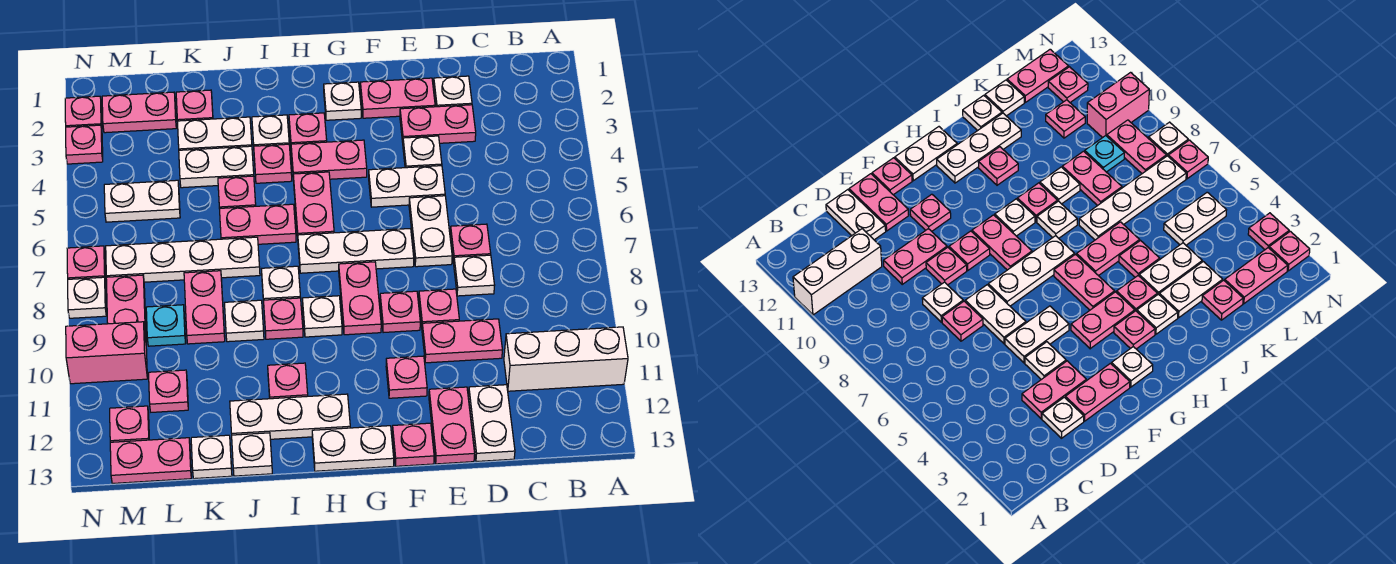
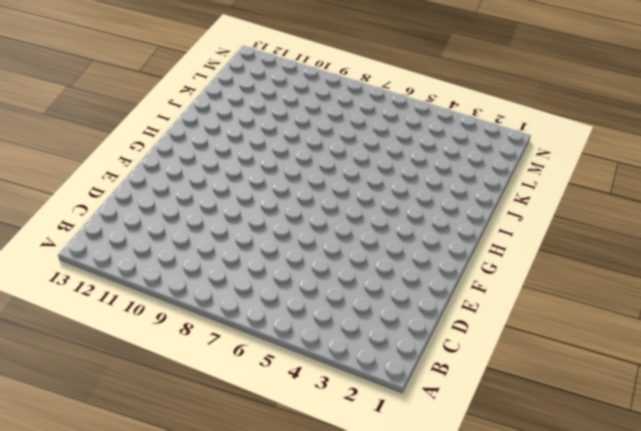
none -> white 1x3 brick [504,327,628,391]
none -> white 1x1 plate [434,76,472,107]
none -> pink 1x2 plate [400,105,476,143]
none -> pink 1x1 plate [450,224,491,263]

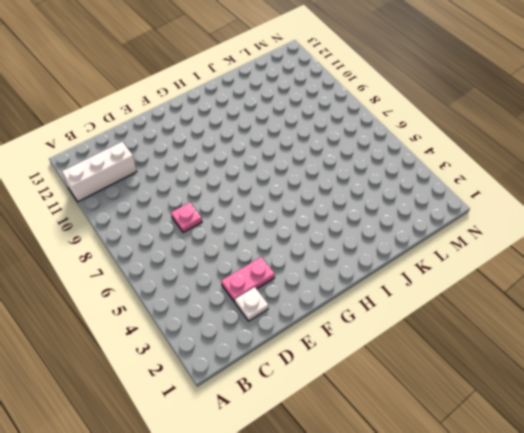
none -> white 1x1 plate [454,255,495,296]
none -> pink 1x2 plate [422,319,502,363]
none -> white 1x2 plate [468,385,515,462]
none -> pink 1x2 plate [360,78,435,118]

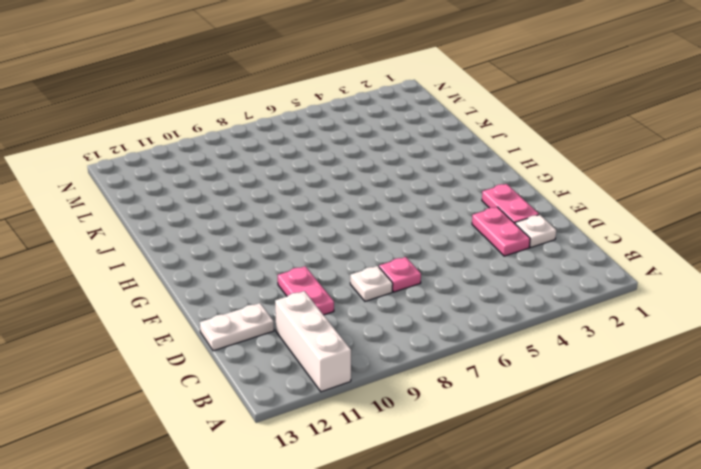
none -> white 1x1 plate [403,136,442,168]
none -> white 1x2 plate [369,166,445,207]
none -> white 1x2 plate [409,196,452,267]
none -> pink 1x1 plate [419,289,459,326]

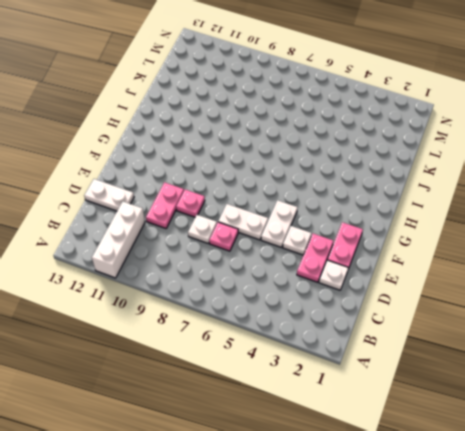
none -> pink 1x2 plate [429,387,475,464]
none -> white 1x3 plate [298,229,414,273]
none -> pink 1x1 plate [380,291,420,333]
none -> pink 1x1 plate [386,356,427,398]

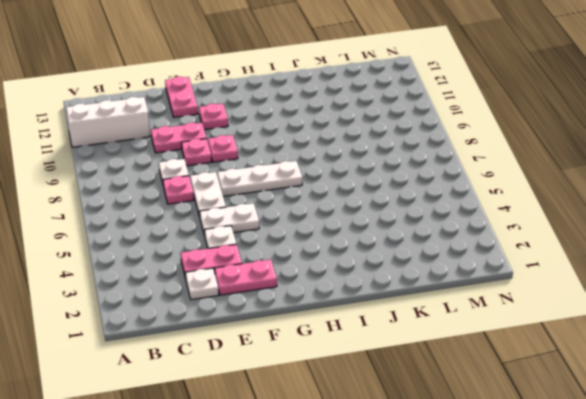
none -> white 1x2 plate [468,385,515,462]
none -> pink 1x1 plate [392,423,434,466]
none -> white 1x1 plate [324,82,361,120]
none -> pink 1x2 plate [291,140,367,181]

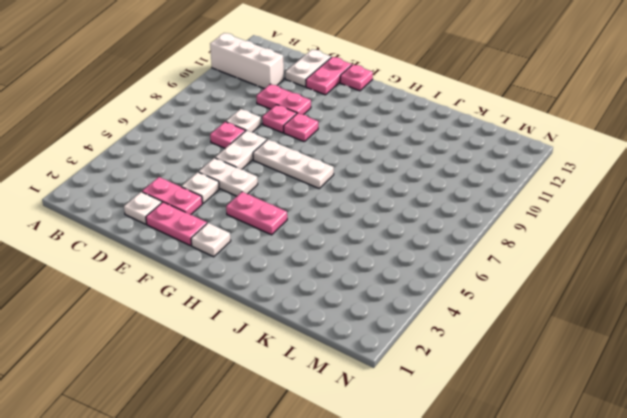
none -> pink 1x1 plate [386,356,427,398]
none -> pink 1x2 plate [339,262,381,335]
none -> white 1x2 plate [312,426,394,471]
none -> pink 1x1 plate [289,113,327,144]

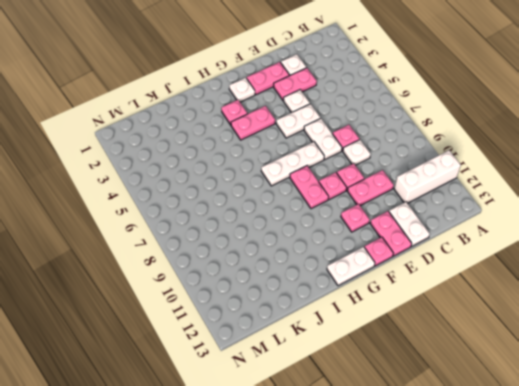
none -> pink 1x2 plate [293,172,334,236]
none -> white 1x1 plate [302,296,342,337]
none -> white 1x3 plate [230,394,350,439]
none -> white 1x1 plate [252,115,289,146]

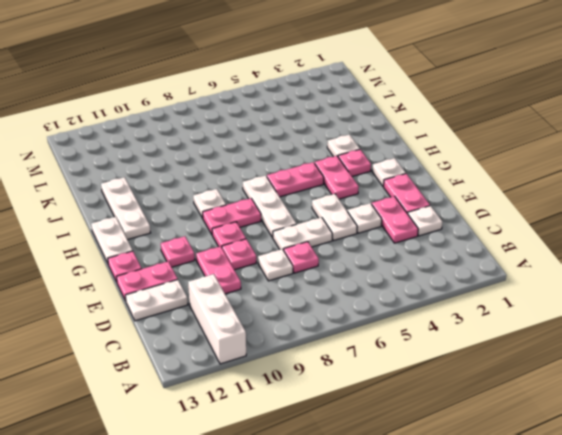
none -> pink 1x1 plate [254,144,292,183]
none -> pink 1x2 plate [219,204,296,244]
none -> white 1x1 plate [262,266,301,302]
none -> pink 1x1 plate [263,298,303,339]

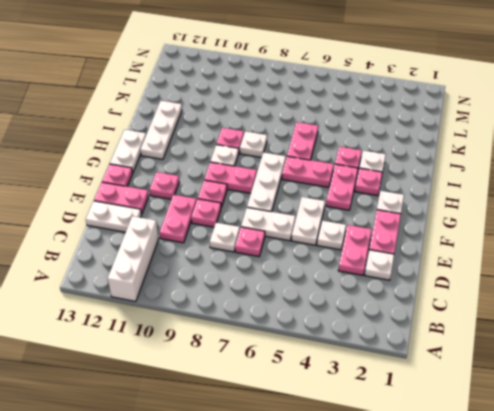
none -> pink 1x1 plate [268,363,308,399]
none -> white 1x2 plate [177,117,252,150]
none -> white 1x2 plate [179,146,254,188]
none -> pink 1x1 plate [218,176,256,208]

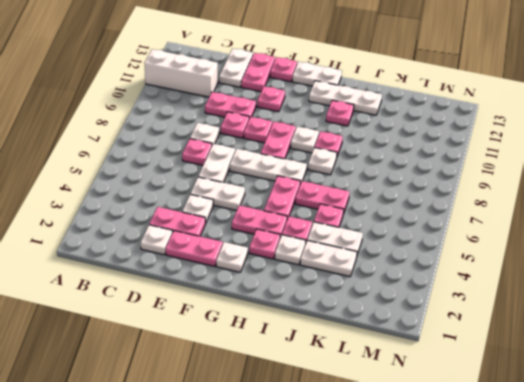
none -> white 1x4 plate [106,237,260,282]
none -> white 1x1 plate [225,300,264,342]
none -> white 1x1 plate [232,433,272,476]
none -> pink 1x1 plate [176,90,213,121]

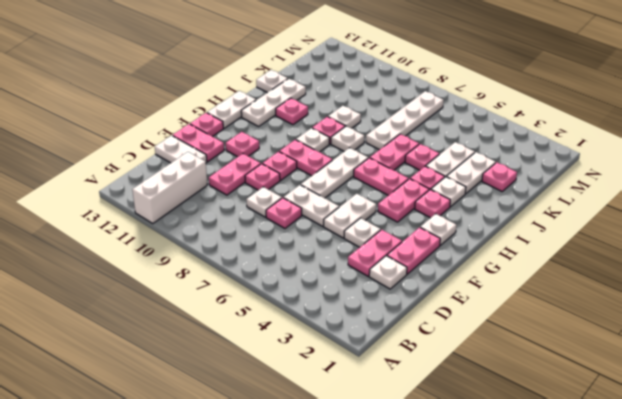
none -> pink 1x2 plate [184,271,225,344]
none -> white 1x1 plate [191,435,232,479]
none -> pink 1x2 plate [102,92,176,133]
none -> white 1x2 plate [104,180,180,222]

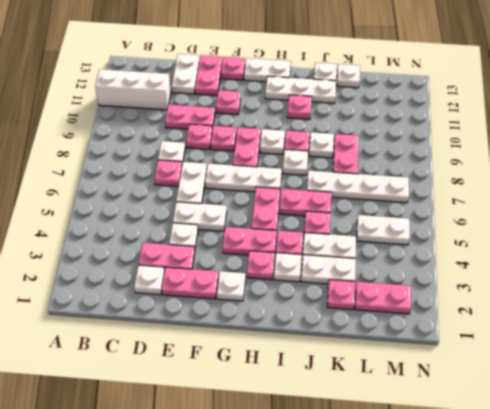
none -> cyan 1x1 plate [146,305,186,346]
none -> pink 1x1 plate [149,370,188,412]
none -> pink 1x2 plate [110,438,191,483]
none -> pink 1x2 plate [106,275,146,339]

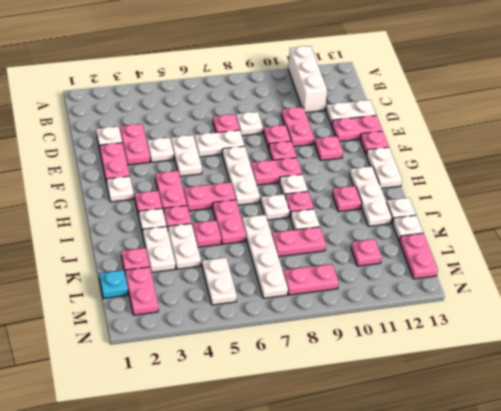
cyan 1x1 plate [99,270,128,299] -> cyan 1x1 plate moved to [146,305,186,346]
none -> pink 1x2 brick [66,322,147,384]
none -> pink 1x1 plate [110,406,149,442]
none -> pink 1x1 plate [65,96,102,129]
none -> pink 1x1 plate [66,125,103,164]

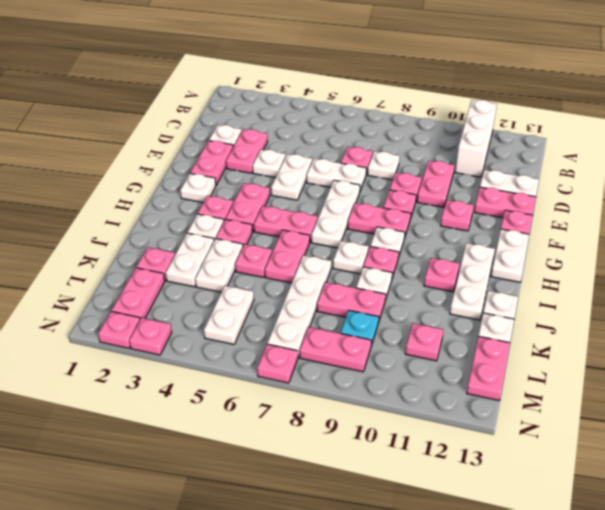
none -> pink 1x2 brick [66,322,147,384]
none -> pink 1x1 plate [110,406,149,442]
none -> white 1x1 plate [68,277,106,318]

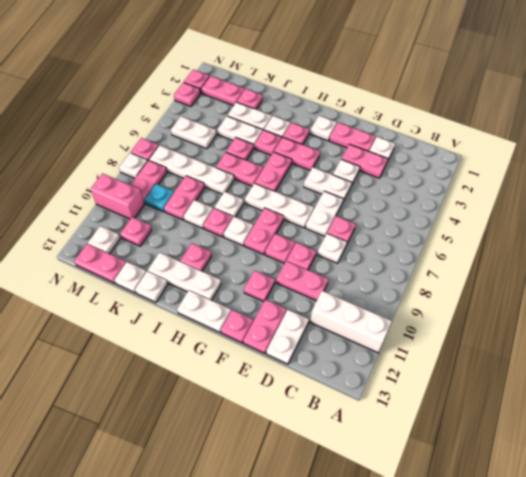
white 1x1 plate [88,226,120,254] -> pink 1x1 plate [110,406,149,442]

